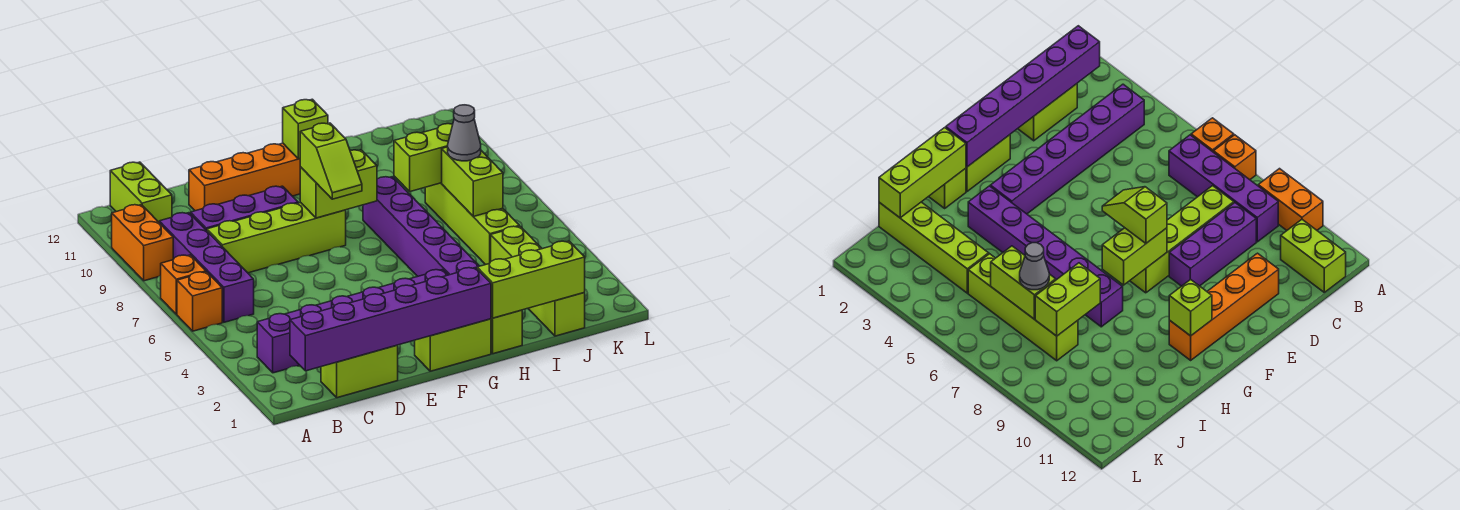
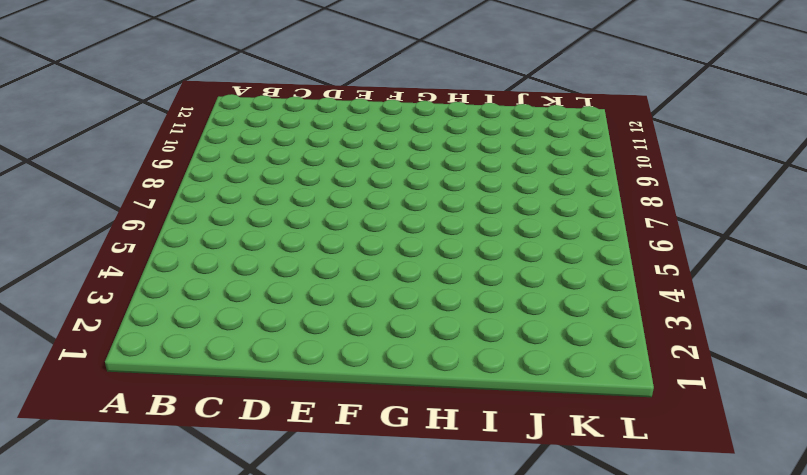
none -> orange 1x1 brick [177,272,222,331]
none -> orange 1x1 brick [161,255,206,314]
none -> orange 1x2 brick [112,205,173,281]

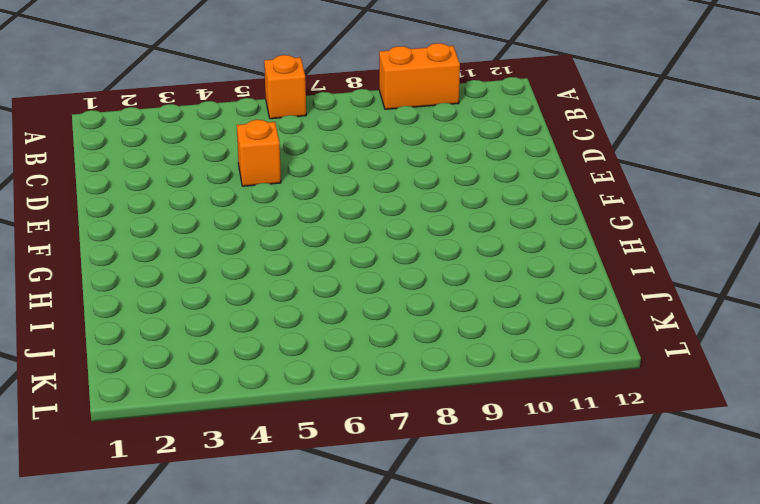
orange 1x1 brick [237,120,281,186] -> orange 1x1 brick moved to [161,255,206,314]
none -> purple 1x6 brick [257,270,448,373]
none -> purple 1x4 brick [159,213,254,322]
none -> lime 1x2 brick [110,162,172,222]

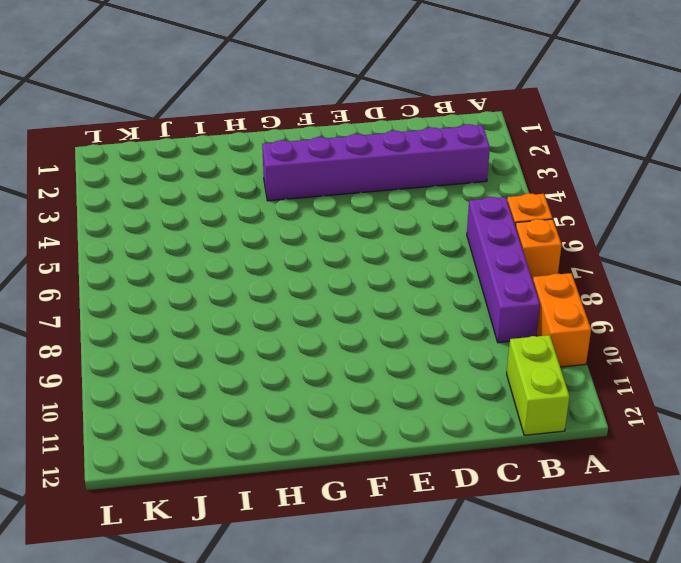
none -> lime 1x2 brick [321,345,398,398]
none -> lime 1x4 brick [207,203,346,273]
none -> purple 1x3 brick [191,186,298,231]

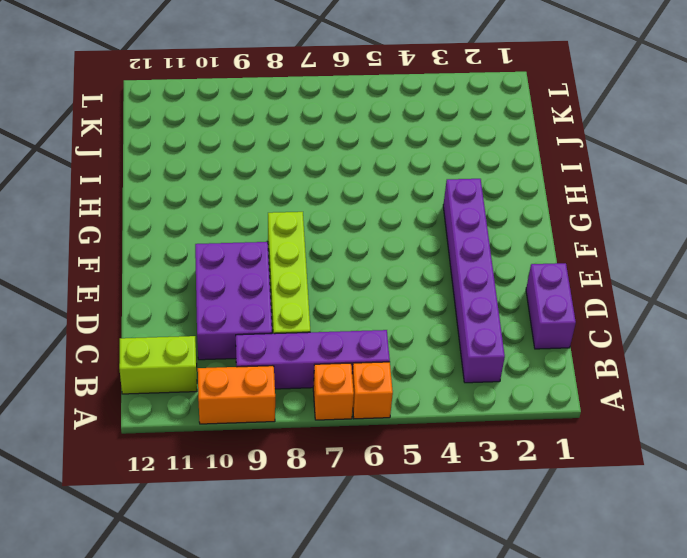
purple 1x2 brick [526,263,576,349] -> lime 1x2 brick [321,345,398,398]
purple 2x3 brick [195,242,272,360] -> purple 1x3 brick [191,186,298,231]
none -> orange 1x4 brick [189,143,300,211]
none -> lime 1x2 brick [415,319,491,371]
none -> lime 1x1 brick [491,310,522,354]

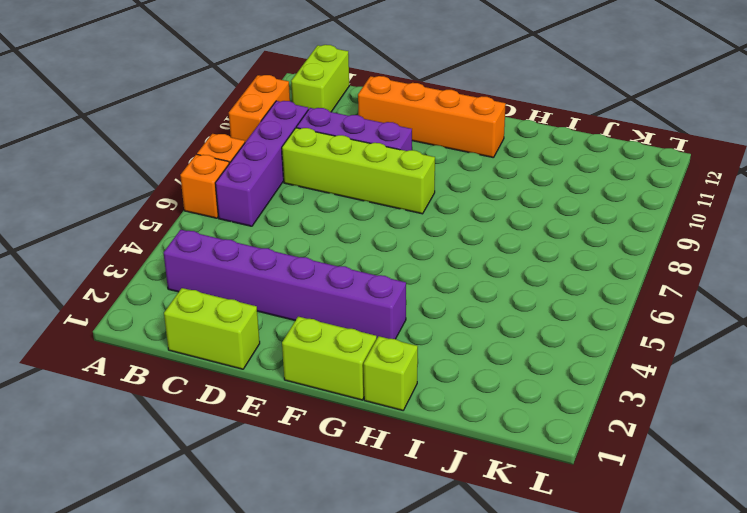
none -> purple 1x6 brick [363,177,479,276]
none -> lime 1x4 brick [491,226,585,336]
none -> lime 1x4 brick [425,183,519,265]

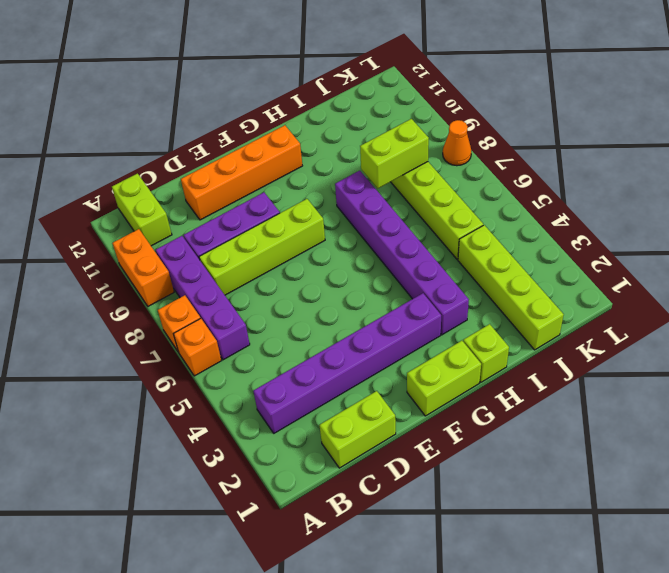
orange 1x1 cone [443,120,471,166] -> none
none -> purple 1x6 brick [290,268,491,371]
none -> lime 1x2 brick [300,150,377,218]
none -> lime 1x1 brick [283,99,328,159]

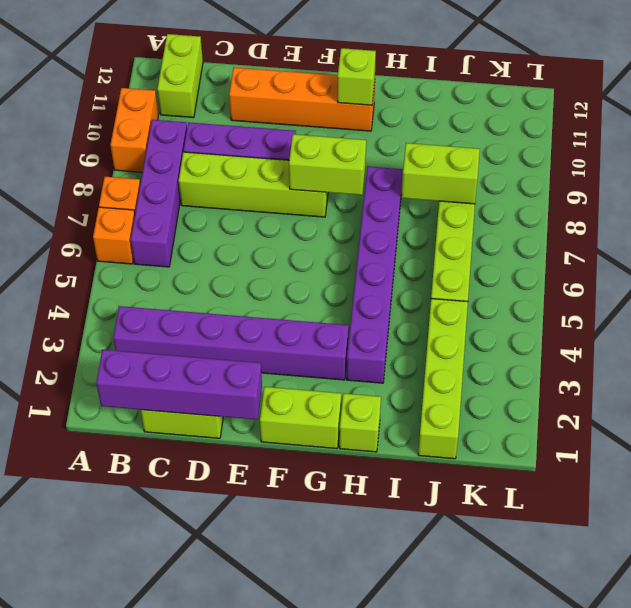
purple 1x4 brick [96,350,262,420] -> purple 1x6 brick [290,268,491,371]
none -> lime 1x3 brick [477,241,585,318]
none -> lime 1x2 brick [442,147,503,217]
none -> lime 1x2 slope [300,123,362,199]

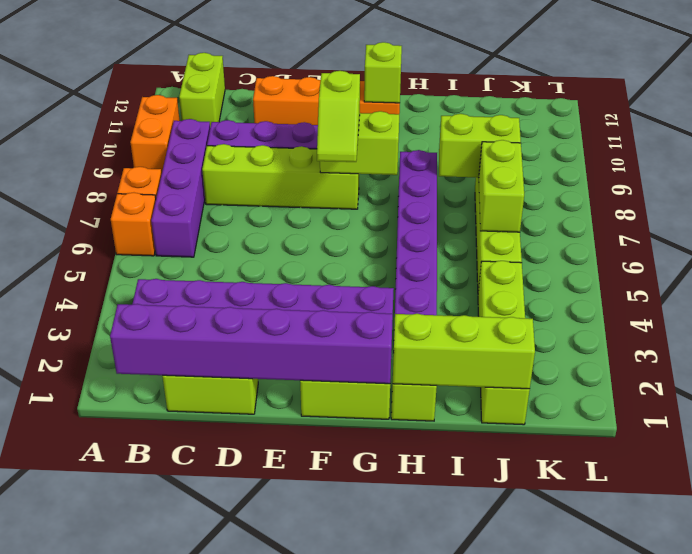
none -> grey 1x1 cone [448,105,481,161]

